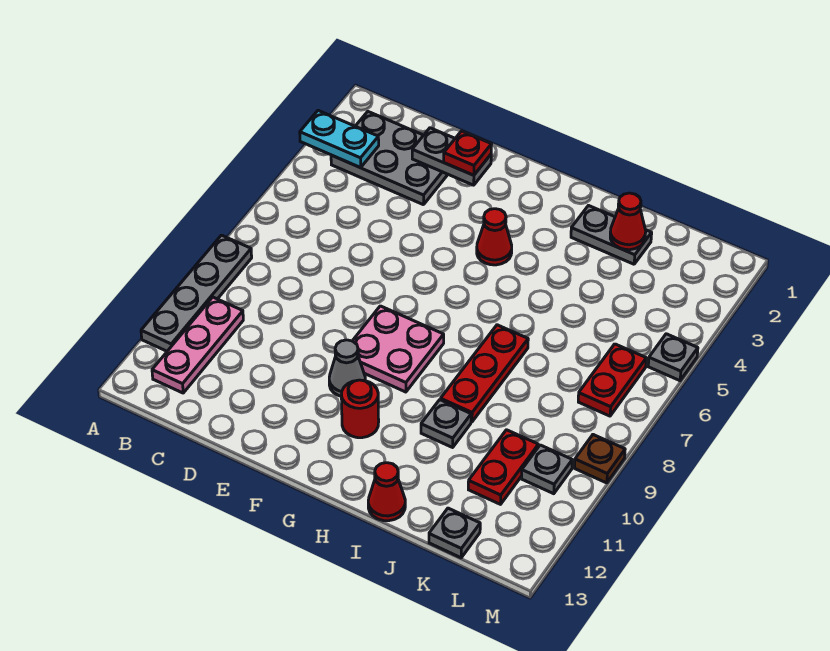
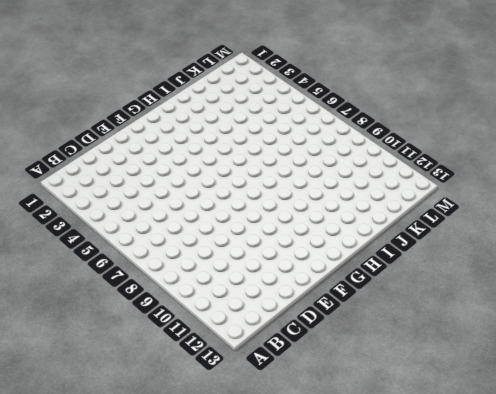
none -> grey 1x4 plate [141,235,252,351]
none -> grey 2x3 plate [331,112,448,205]
none -> pink 1x3 plate [152,297,243,393]

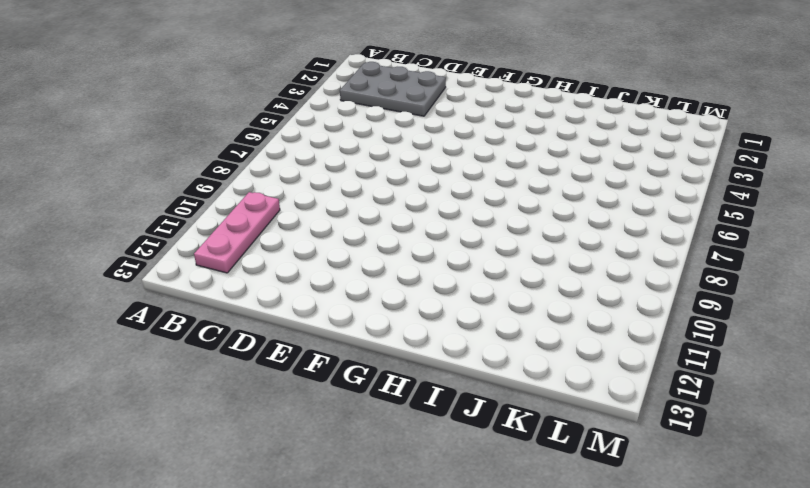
none -> grey 1x4 plate [141,235,252,351]
none -> pink 2x2 plate [353,306,444,392]
none -> grey 1x1 cone [329,340,365,396]

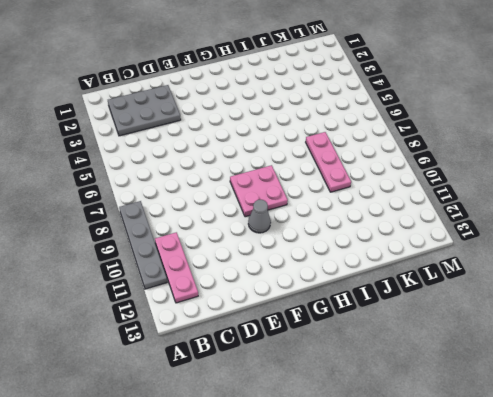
pink 1x3 plate [306,132,351,192] -> none
none -> red 1x1 cone [477,209,512,265]
none -> red 1x1 round brick [341,380,379,438]
none -> grey 1x2 plate [571,206,652,264]

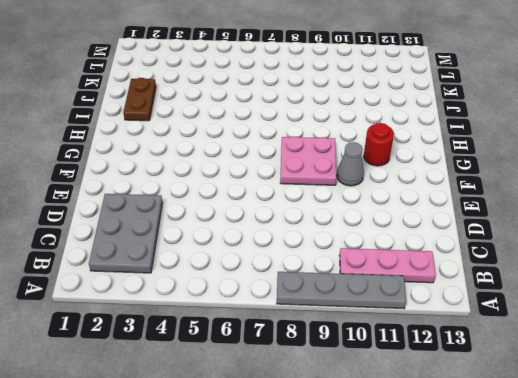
brown 1x2 plate [123,78,156,121] -> grey 1x2 plate [571,206,652,264]
none -> red 1x1 cone [477,209,512,265]
none -> red 1x3 plate [441,325,528,422]
none -> grey 1x1 plate [421,400,471,447]

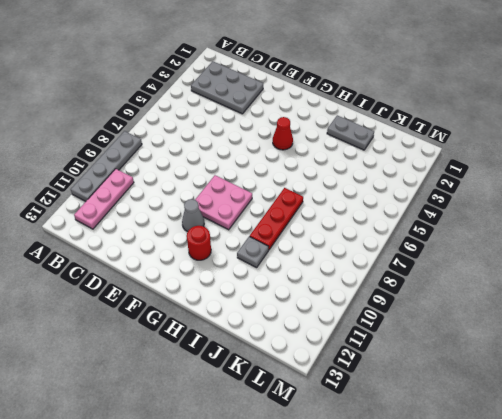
none -> red 1x1 cone [368,463,405,521]
none -> red 1x2 plate [468,430,538,504]
none -> grey 1x1 plate [429,508,480,558]

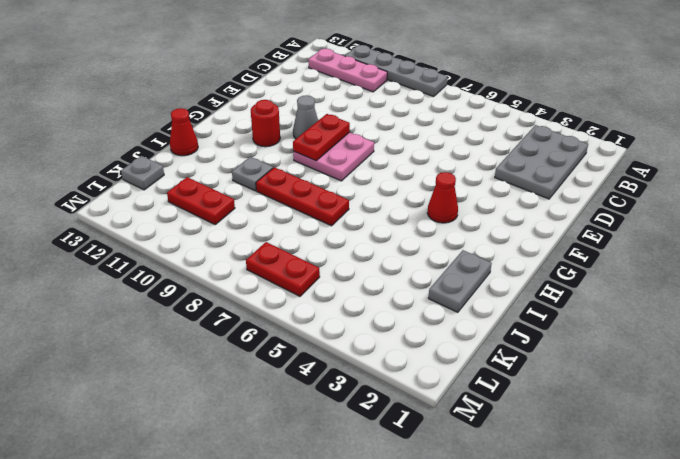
red 1x2 plate [293,114,350,161] -> none
none -> grey 1x1 plate [522,445,572,494]
none -> grey 1x1 plate [648,334,698,381]
none -> brown 1x1 plate [575,435,625,483]

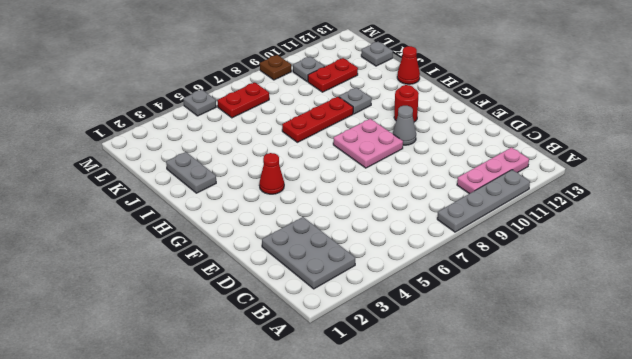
none -> cyan 1x2 plate [300,111,379,168]
none -> grey 1x2 plate [412,128,491,185]
none -> red 1x1 cone [610,193,646,250]

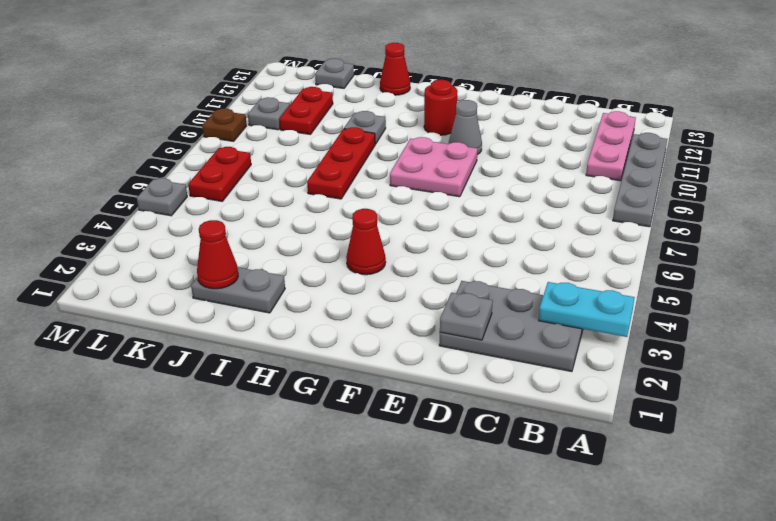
grey 1x1 plate [440,293,493,340] -> grey 1x2 plate [412,128,491,185]
none -> red 1x1 plate [444,131,492,175]

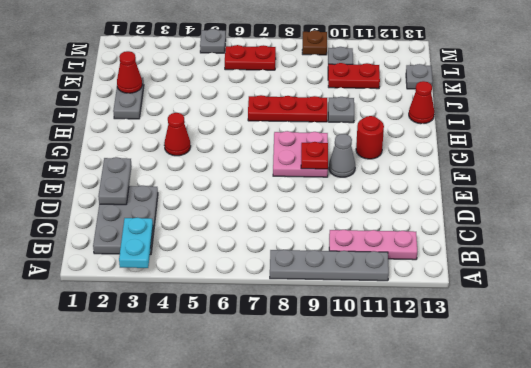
red 1x1 plate [301,142,328,169] -> red 1x1 plate moved to [444,131,492,175]

